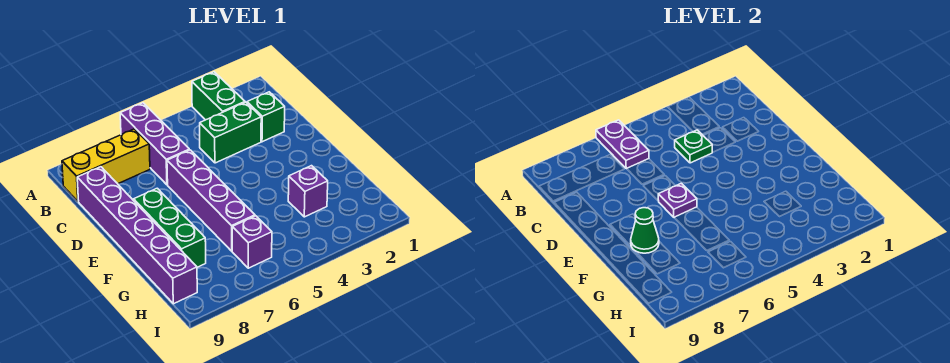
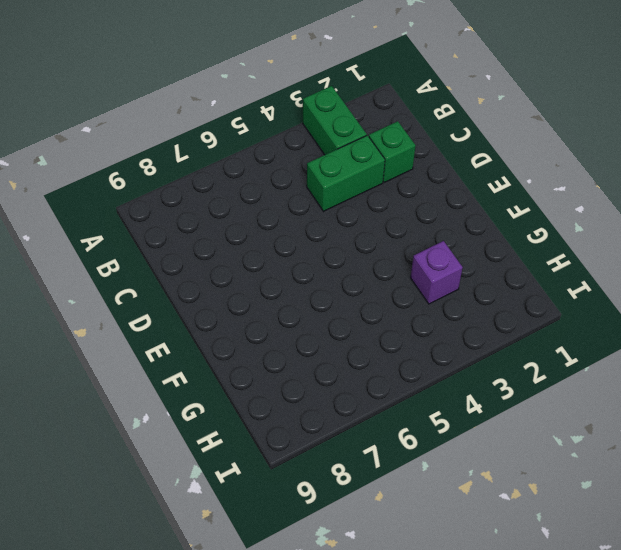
none -> purple 1x3 brick [120,103,189,185]
none -> yellow 1x3 brick [62,129,150,202]
none -> purple 1x6 brick [77,167,197,304]

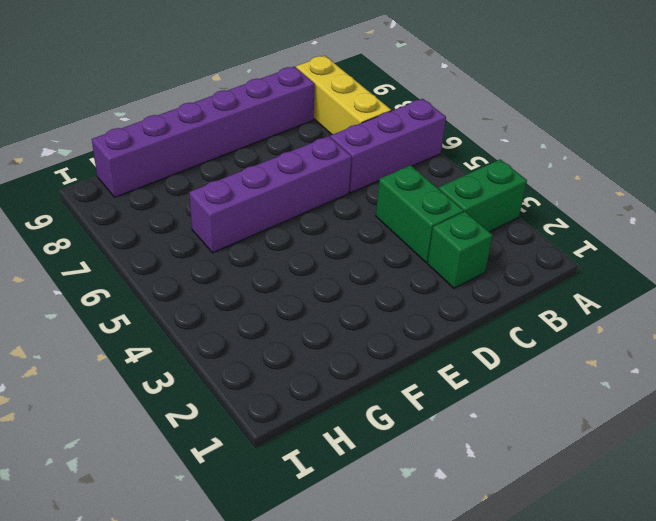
none -> green 1x3 brick [134,188,206,267]
none -> purple 1x1 brick [288,166,328,217]
none -> purple 1x1 brick [232,216,272,268]

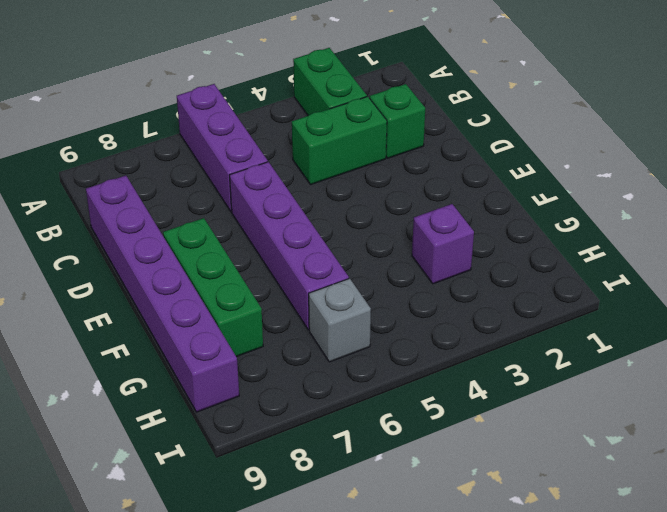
grey 1x1 brick [309,278,371,362] -> purple 1x1 brick [232,216,272,268]
none -> yellow 1x3 brick [62,129,150,202]
none -> purple 1x2 plate [596,120,649,169]
none -> green 1x1 plate [675,130,712,163]

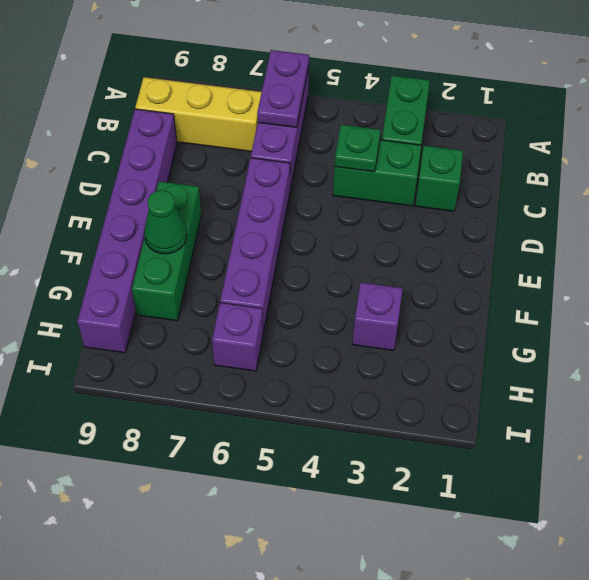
none -> purple 1x1 plate [658,183,697,217]

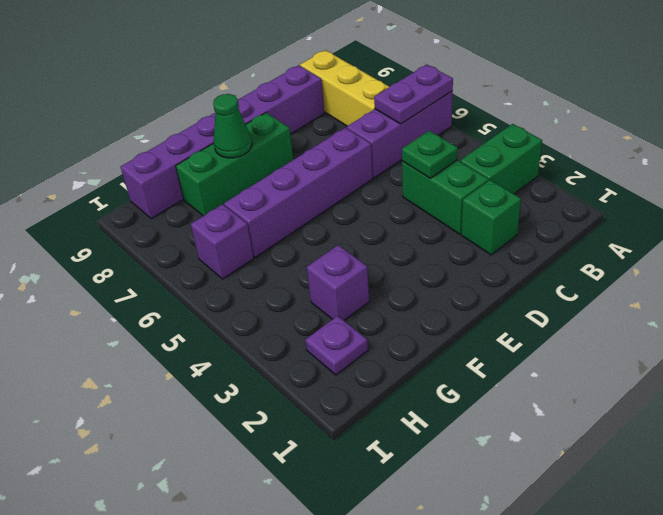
purple 1x1 plate [305,316,368,375] -> purple 1x1 plate moved to [658,183,697,217]

